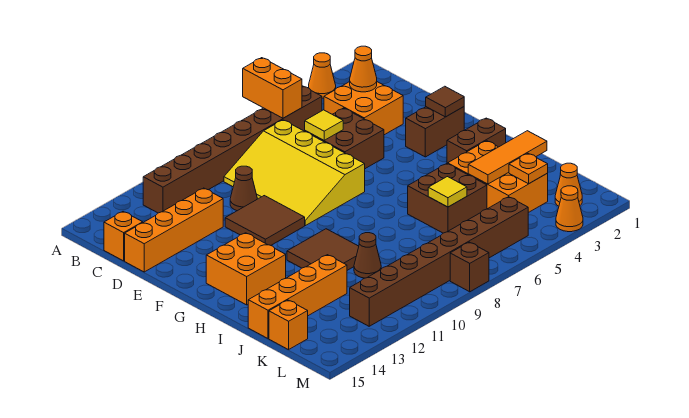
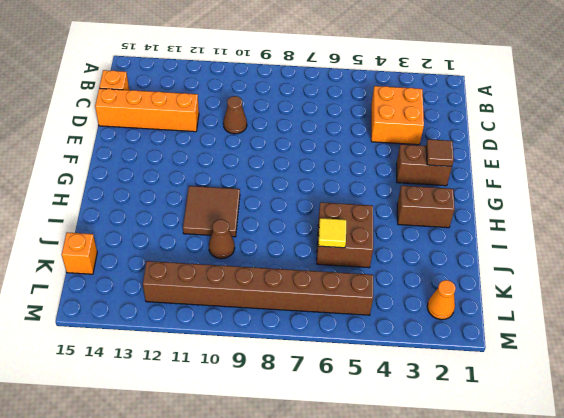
none -> orange 1x1 cone [309,53,336,98]
none -> brown 1x8 brick [143,86,322,213]
none -> yellow 3x4 slope [224,120,365,226]

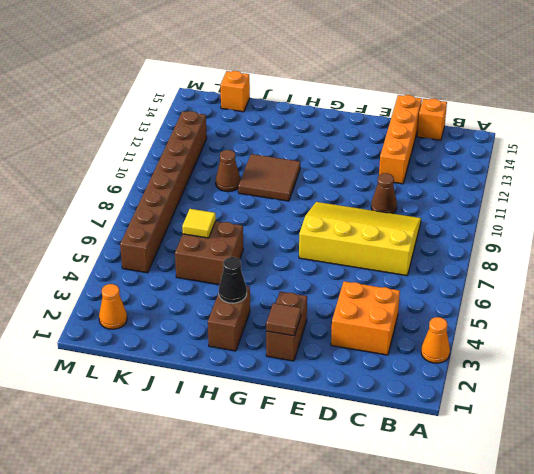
black 1x1 cone [219,257,247,303] -> none
none -> brown 1x8 brick [143,86,322,213]
none -> brown 2x2 brick [305,108,384,169]
none -> brown 2x2 tile [225,196,305,245]

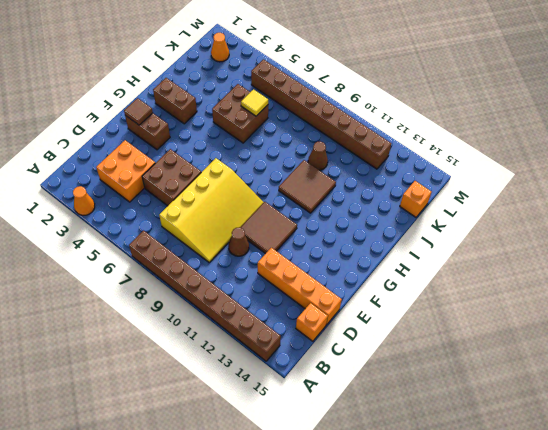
brown 1x8 brick [129,231,281,361] -> brown 1x8 brick moved to [143,86,322,213]
none -> orange 2x2 brick [206,233,286,305]
none -> orange 2x3 brick [448,141,548,213]
none -> orange 1x4 brick [248,255,347,338]

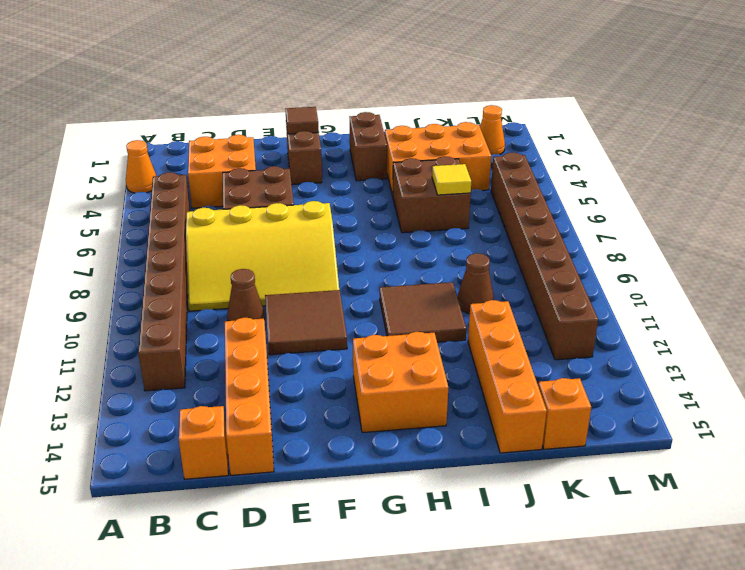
none -> orange 1x1 cone [556,186,583,232]
none -> brown 1x1 brick [450,242,489,292]
none -> orange 1x2 brick [243,58,302,118]

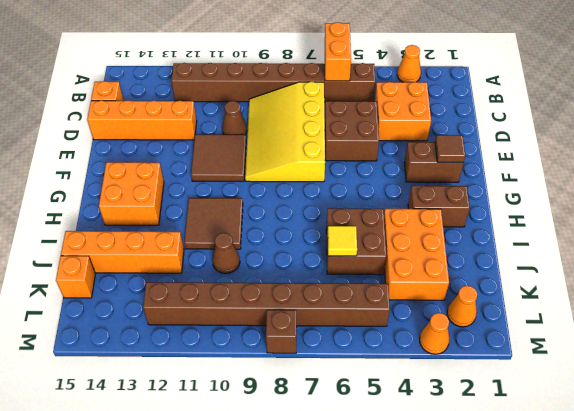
none -> orange 1x1 cone [350,46,377,92]
none -> yellow 1x1 tile [305,110,343,140]
none -> orange 1x3 tile [468,131,547,184]

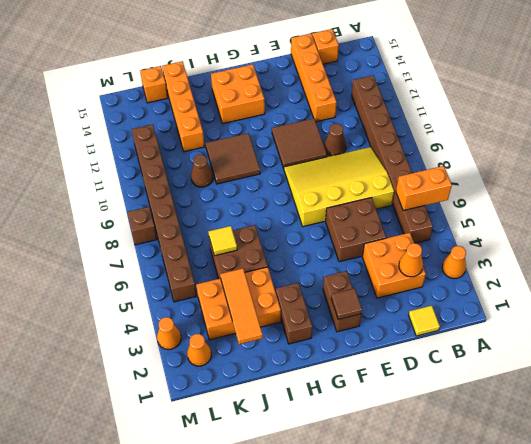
yellow 1x1 tile [409,306,440,336] -> yellow 1x1 tile moved to [305,110,343,140]
none -> orange 1x1 plate [509,153,548,184]

